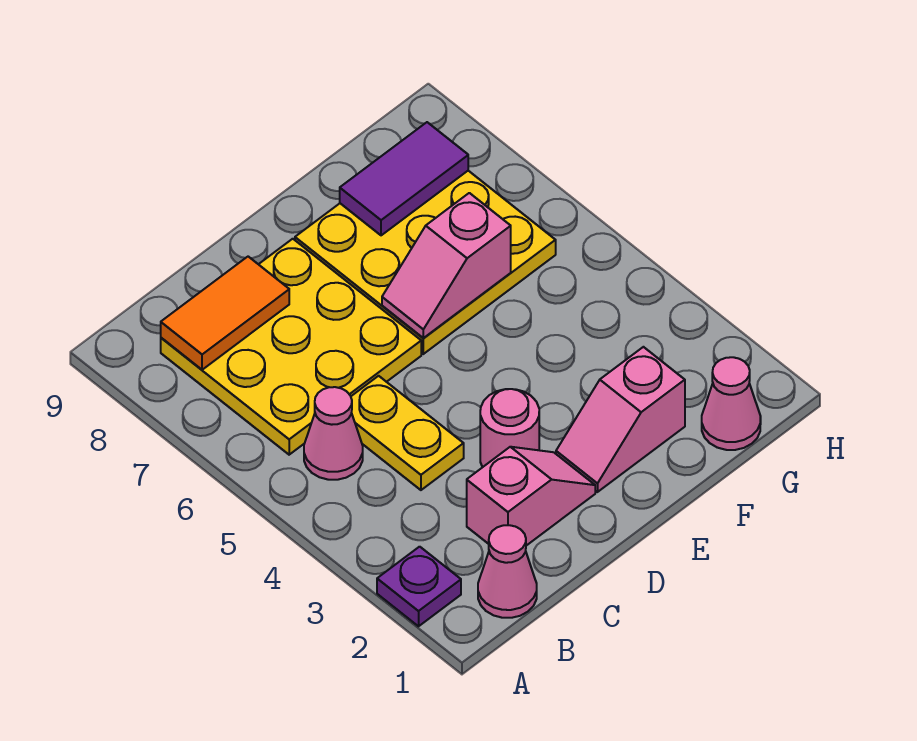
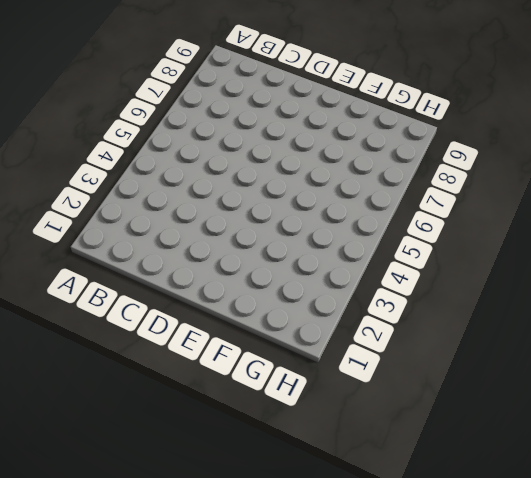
none -> purple 1x1 plate [377,547,461,626]
none -> pink 1x1 cone [478,525,537,618]
none -> pink 1x1 cone [304,387,363,480]

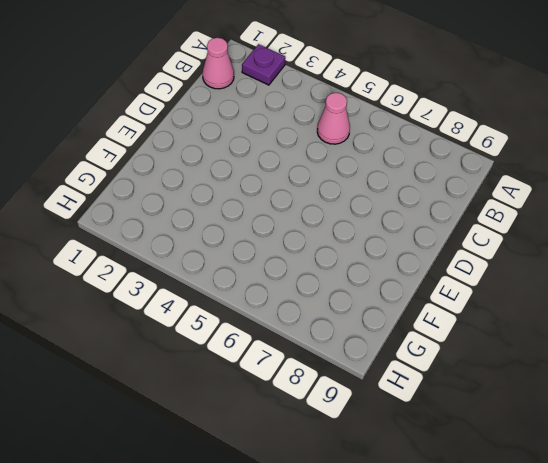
none -> yellow 3x3 plate [161,239,421,455]
none -> pink 1x2 slope [467,447,595,546]
none -> yellow 1x2 plate [351,376,464,490]

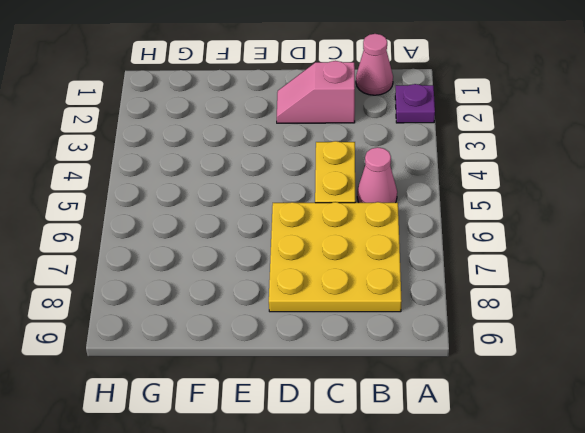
none -> pink 1x1 round brick [480,389,539,467]
none -> pink 1x2 slope [556,347,685,492]
none -> yellow 3x3 plate [295,171,556,354]

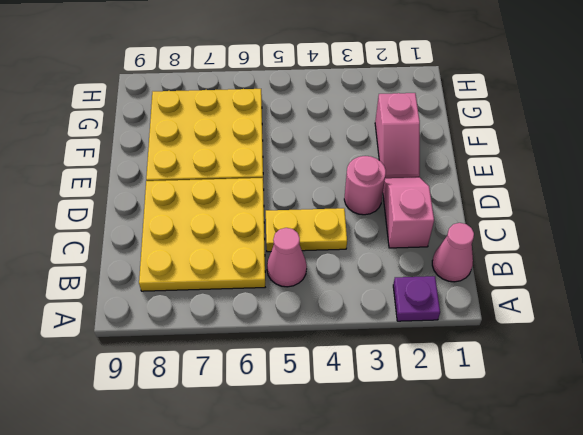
none -> pink 1x1 cone [702,357,761,450]
none -> orange 1x2 tile [161,257,289,370]
none -> pink 1x2 slope [382,193,511,338]

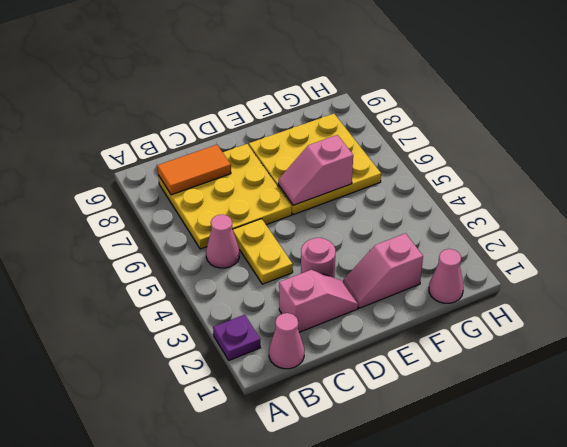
none -> purple 1x2 tile [340,122,468,235]

